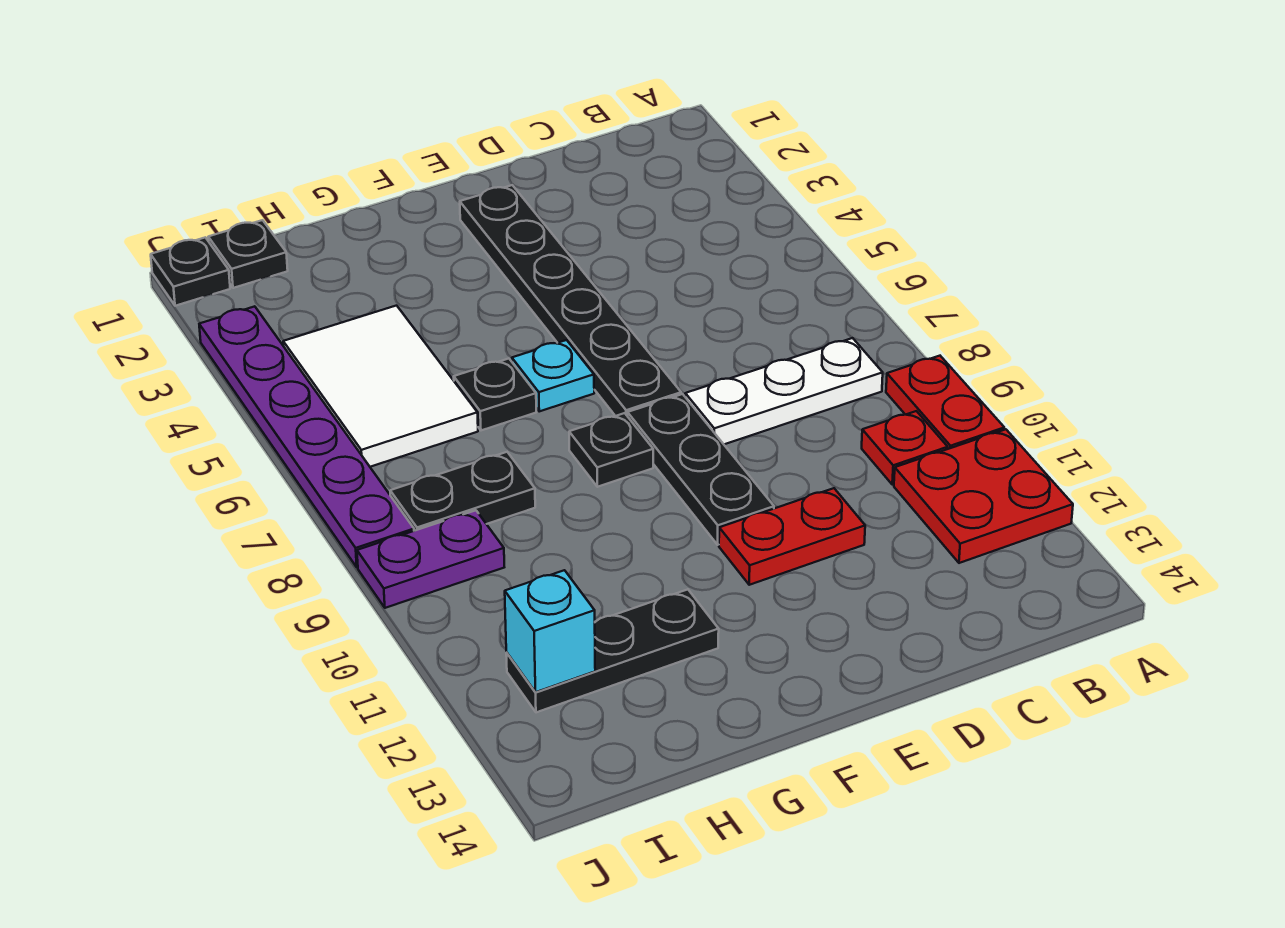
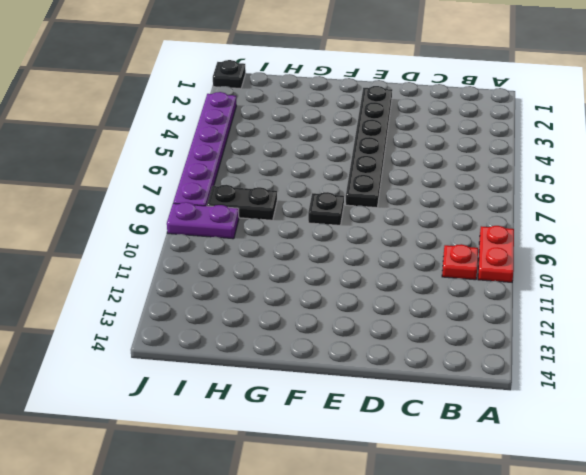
none -> red 2x2 plate [894,429,1073,563]
none -> white 1x3 plate [685,338,883,444]
none -> red 1x2 plate [719,488,865,585]

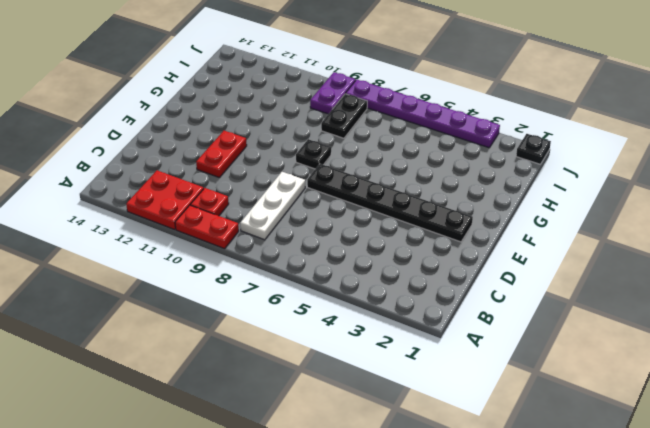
none -> black 1x3 plate [628,394,774,545]
none -> cyan 1x1 plate [512,340,594,411]
none -> black 1x1 plate [454,359,536,430]

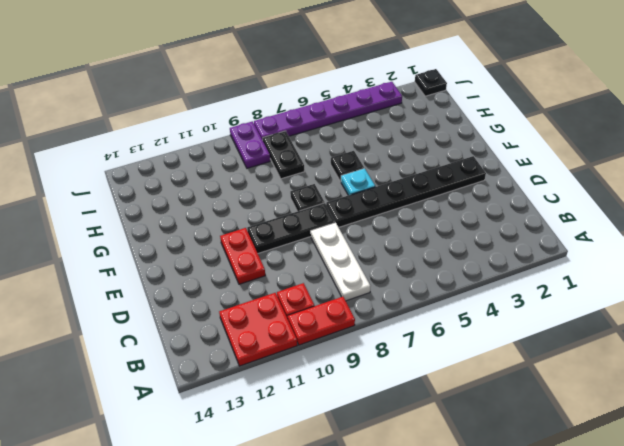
none -> black 1x3 plate [506,589,719,712]
none -> white 2x3 tile [283,306,478,467]
none -> black 1x1 plate [208,220,288,288]

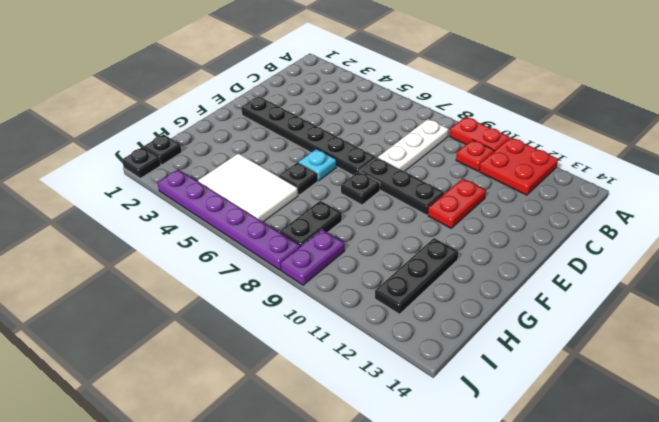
none -> cyan 1x1 brick [505,570,595,692]

